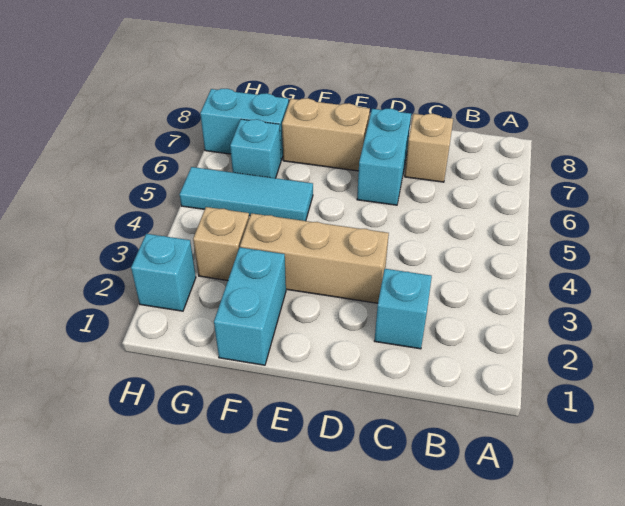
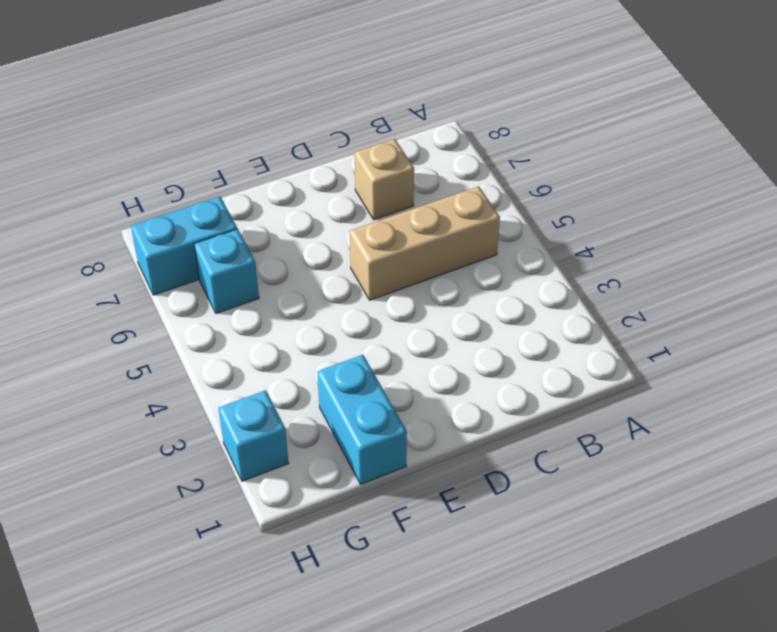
tan 1x3 brick [350,186,500,300] -> tan 1x3 brick moved to [240,213,389,303]
none -> cyan 1x1 brick [374,269,432,349]
none -> cyan 1x2 brick [357,109,411,205]

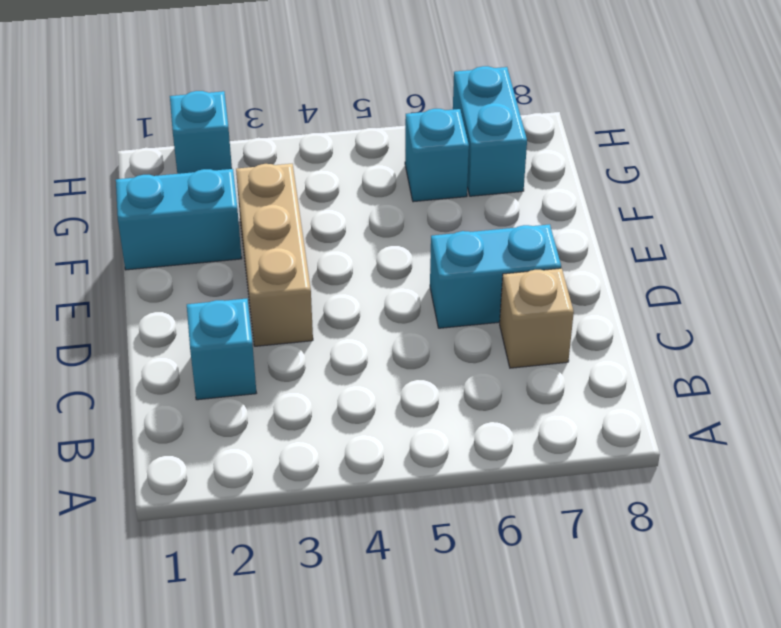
none -> tan 1x2 brick [282,98,370,171]
none -> cyan 1x3 tile [180,167,313,221]

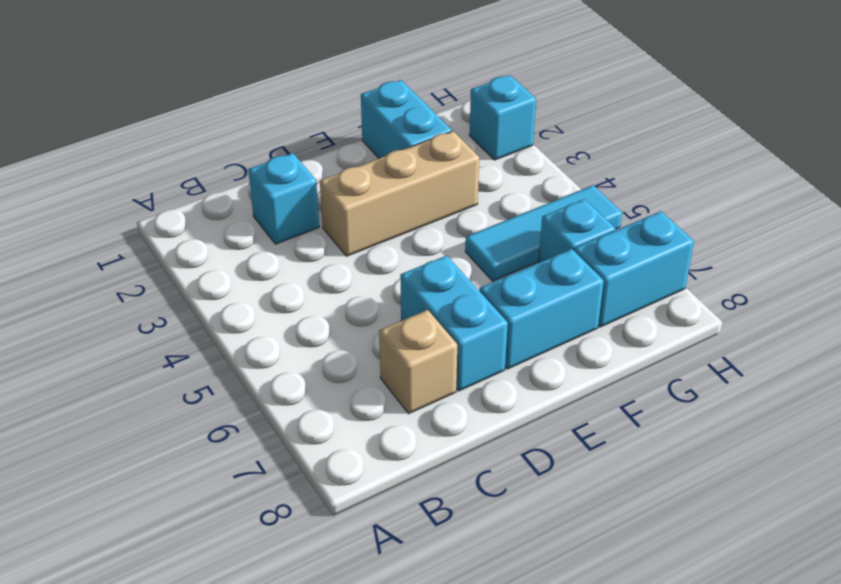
cyan 1x2 brick [479,249,604,369] -> tan 1x2 brick [282,98,370,171]
none -> tan 1x1 brick [193,207,249,281]

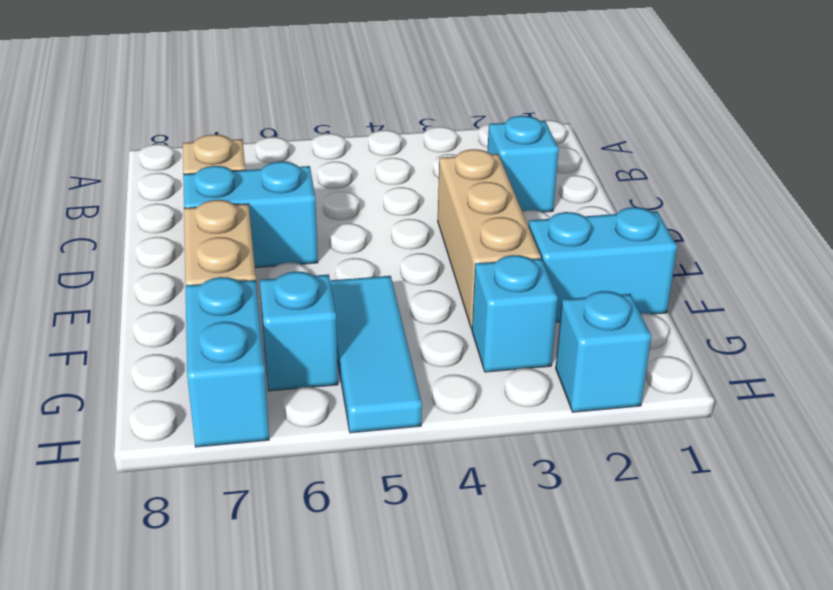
cyan 1x1 brick [472,255,558,372] -> tan 1x1 brick [193,207,249,281]

